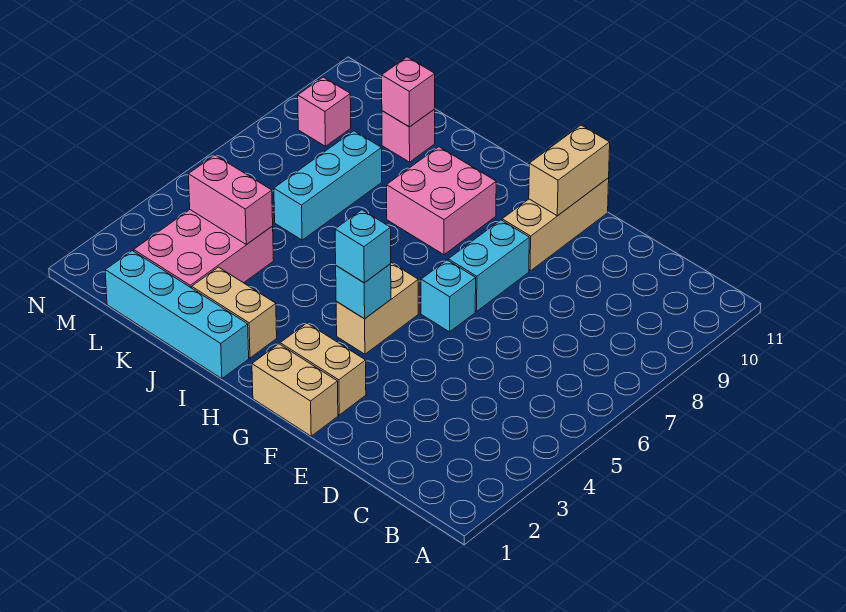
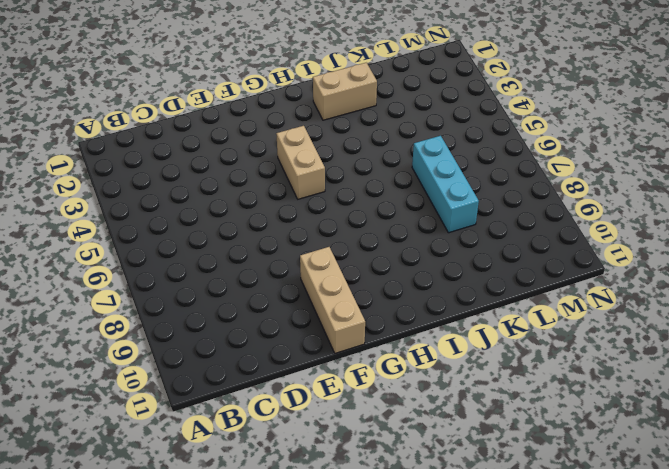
none -> tan 1x2 brick [252,344,338,436]
none -> tan 1x2 brick [280,323,366,415]
none -> cyan 1x1 brick [421,260,476,332]

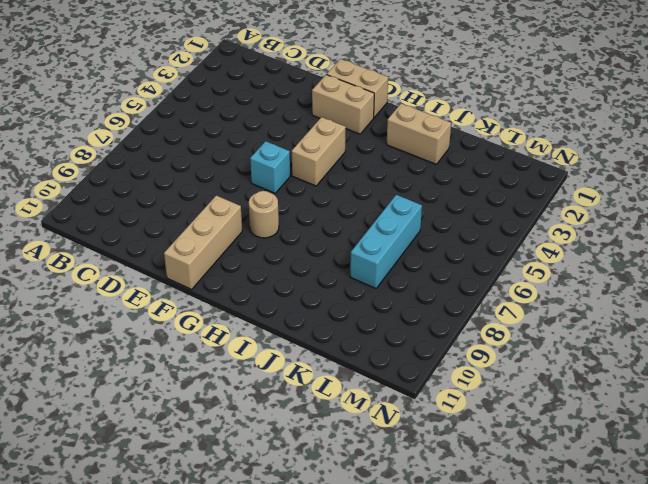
tan 1x1 round brick [249,191,279,238] -> none
none -> cyan 1x2 brick [448,220,529,311]
none -> pink 2x2 brick [387,147,496,255]
none -> cyan 1x4 brick [105,251,249,379]

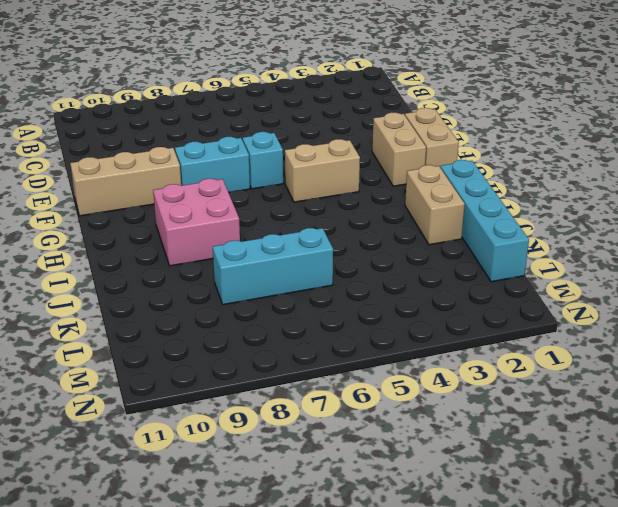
none -> pink 2x3 brick [134,210,274,288]
none -> pink 1x1 brick [382,109,435,162]
none -> pink 1x1 brick [298,77,351,146]

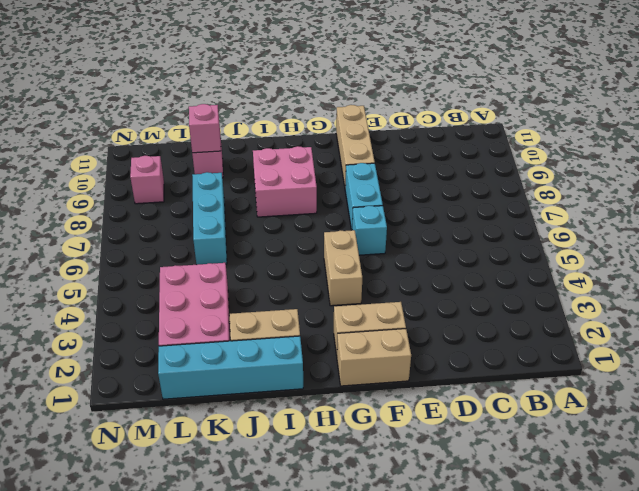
none -> tan 1x2 brick [529,125,610,216]
none -> cyan 1x1 brick [336,264,391,319]
none -> pink 1x2 brick [188,155,273,245]

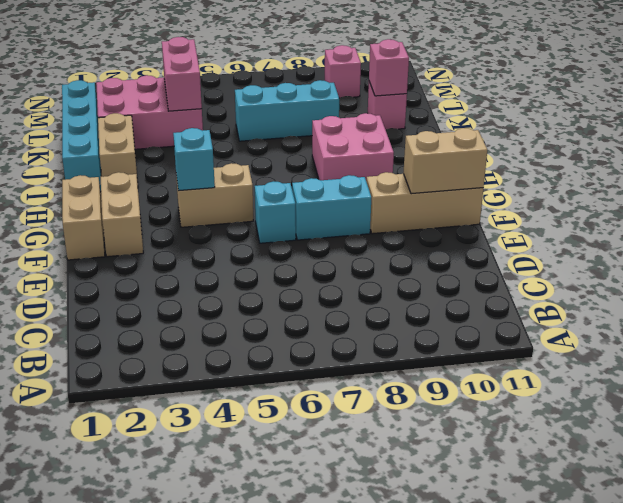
none -> cyan 1x1 brick [335,210,391,283]

